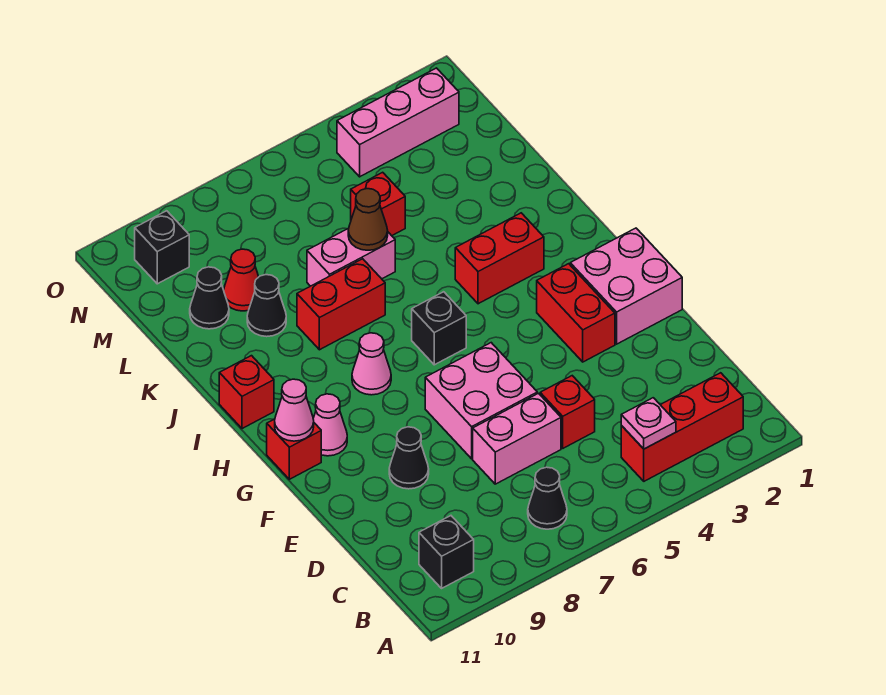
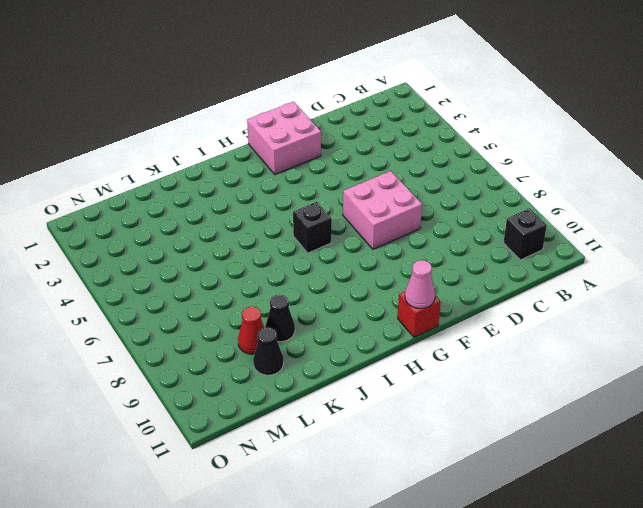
none -> red 1x3 brick [621,373,743,481]
none -> black 1x1 cone [528,467,567,529]
none -> red 1x1 brick [540,376,595,448]

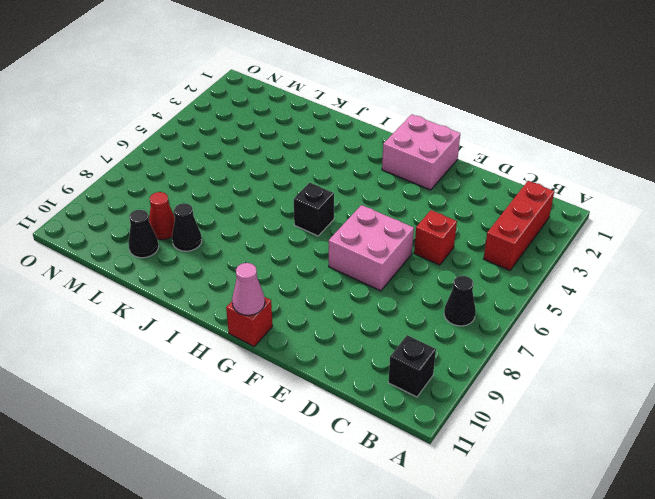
none -> pink 1x2 brick [473,393,561,484]
none -> black 1x1 cone [389,427,429,489]
none -> red 1x2 brick [537,264,615,362]

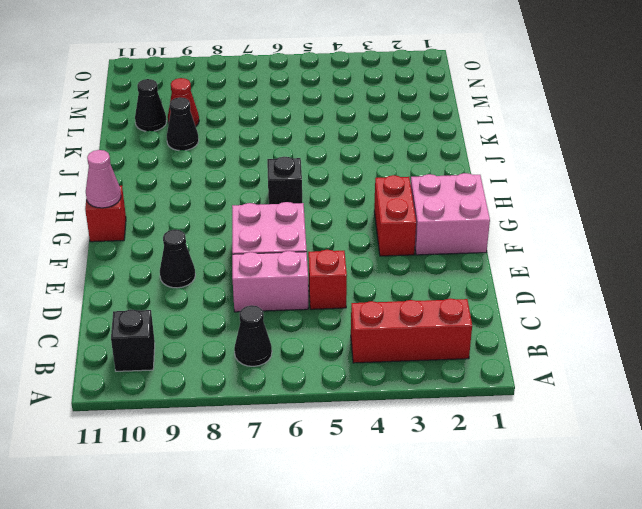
none -> pink 1x1 cone [313,394,347,456]
none -> pink 1x1 cone [352,333,391,395]
none -> red 1x2 brick [455,213,544,304]

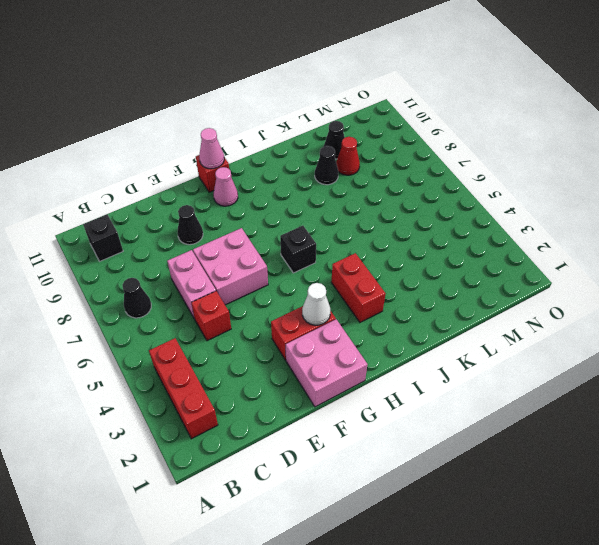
white 1x1 cone [302,283,331,325] -> none
none -> pink 1x1 cone [352,333,391,395]
none -> red 1x1 brick [219,356,274,429]
none -> red 1x2 brick [297,259,385,350]

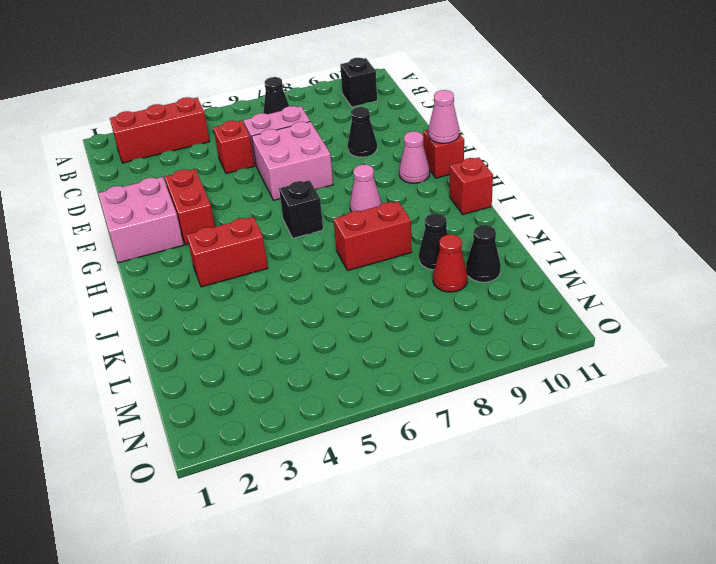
none -> pink 1x2 brick [307,228,395,286]
none -> red 1x1 brick [351,172,405,236]
none -> pink 1x3 brick [337,68,459,177]

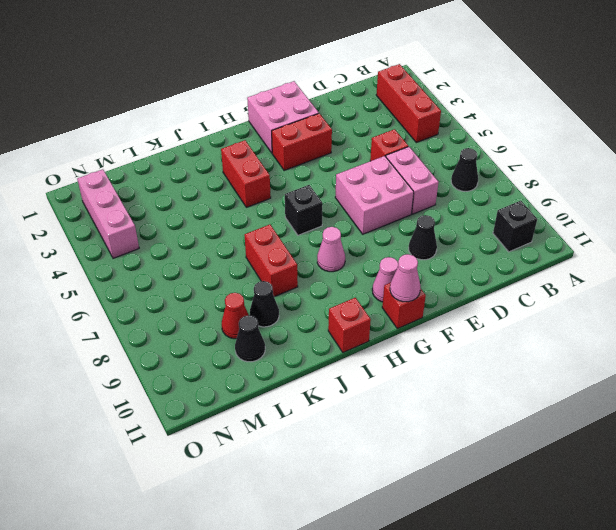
none -> pink 1x2 brick [307,228,395,286]
none -> red 1x1 brick [351,172,405,236]
none -> black 1x1 brick [135,211,189,284]

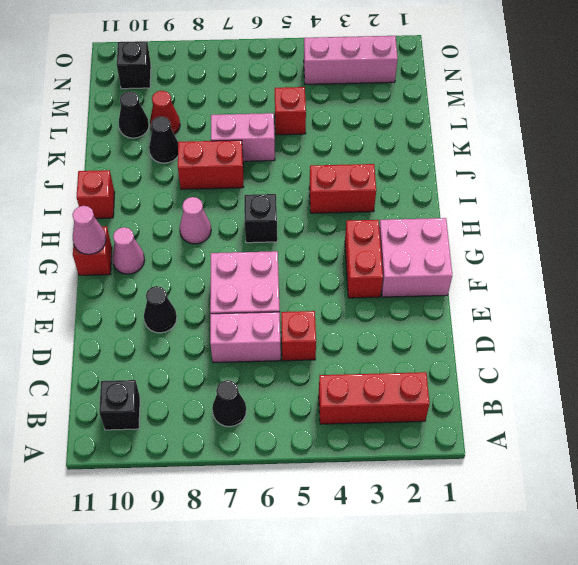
none -> pink 1x1 plate [621,398,676,449]
none -> brown 1x1 cone [348,189,388,250]

